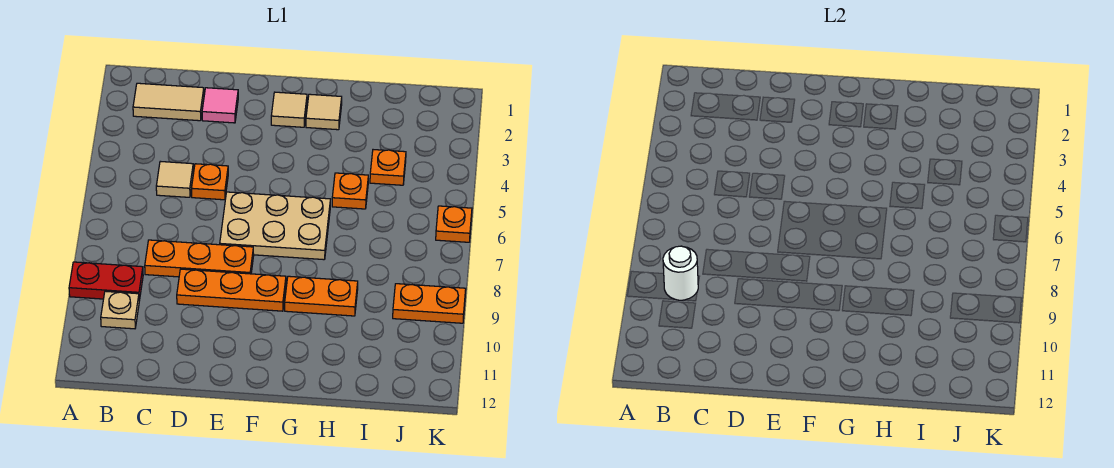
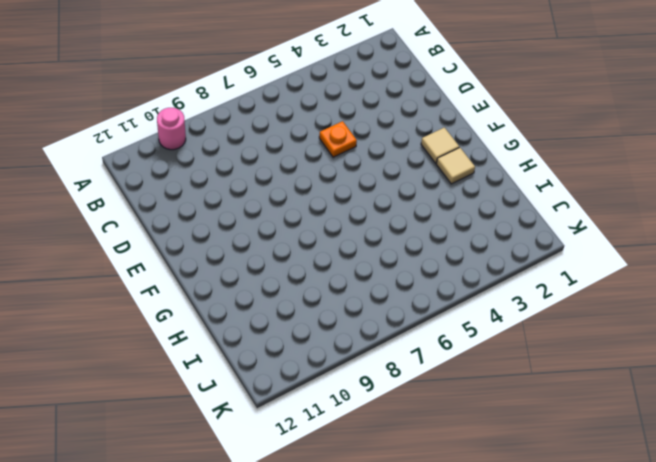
pink 1x1 round brick [157,108,186,150] -> none
none -> red 1x2 plate [69,262,143,301]
none -> tan 1x2 tile [133,83,204,121]
none -> tan 1x1 plate [101,291,139,329]

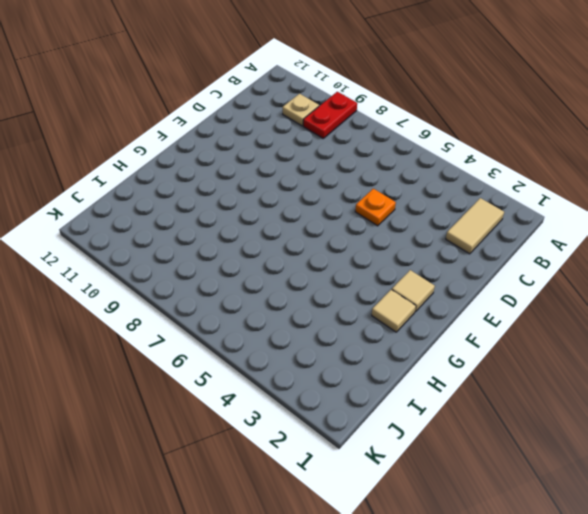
none -> tan 1x1 tile [156,161,193,197]
none -> orange 1x3 plate [145,240,254,277]
none -> pink 1x1 tile [202,88,238,123]

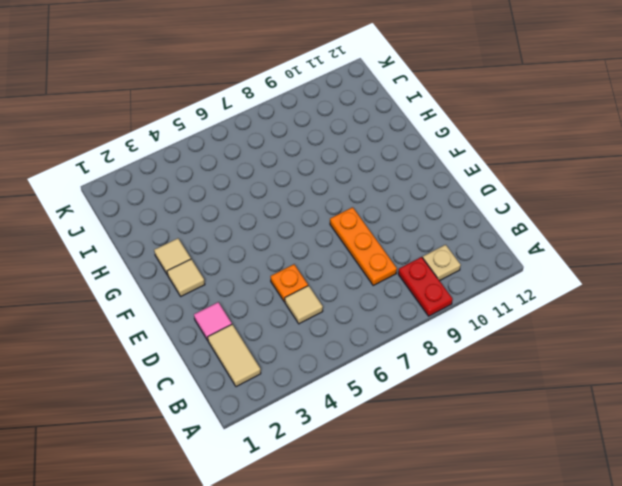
none -> orange 1x3 plate [177,269,286,311]
none -> tan 2x3 plate [220,192,330,260]
none -> orange 1x2 plate [285,276,358,316]

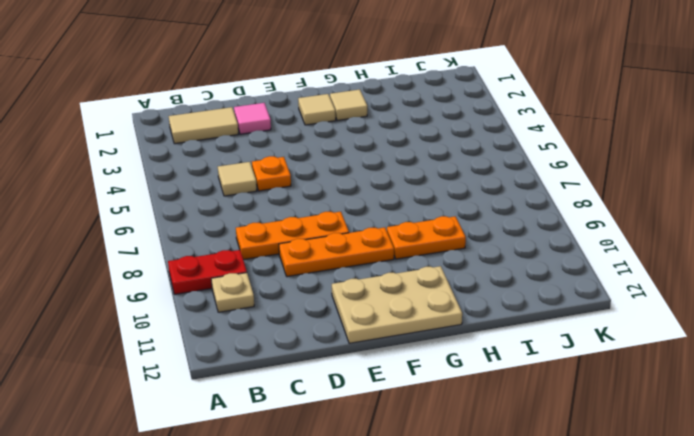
tan 2x3 plate [332,266,462,343] -> tan 2x3 plate moved to [220,192,330,260]
none -> orange 1x1 plate [332,173,368,209]
none -> orange 1x1 plate [370,150,406,185]
none -> orange 1x2 plate [393,284,466,323]

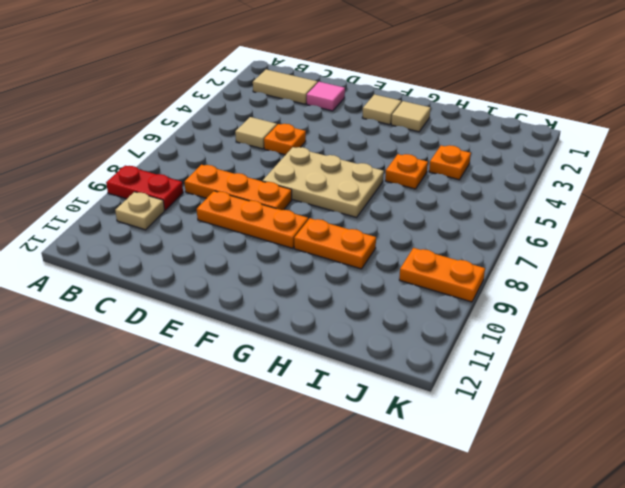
none -> orange 1x1 plate [436,206,472,242]
none -> white 1x1 round brick [663,246,698,300]

